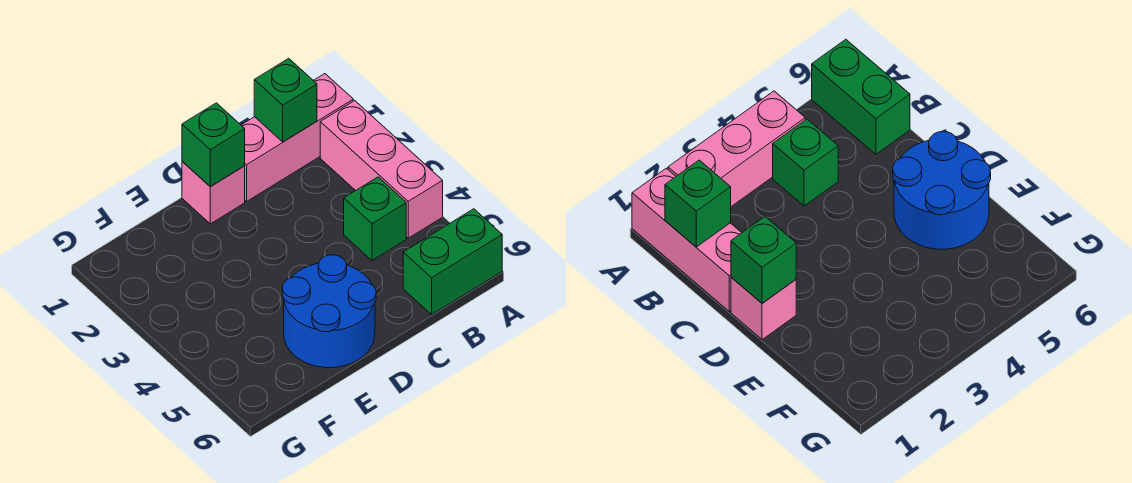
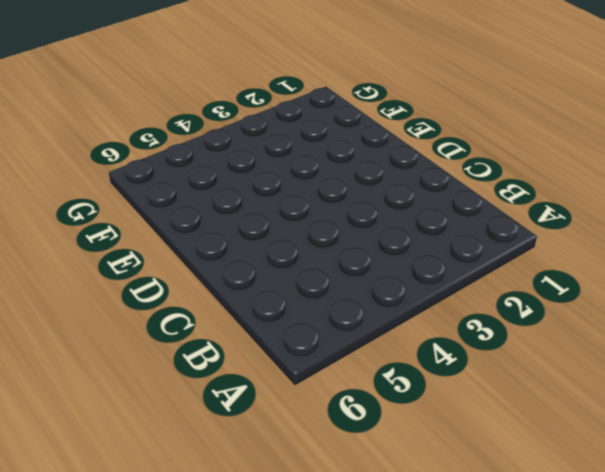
none -> pink 1x3 brick [241,74,353,202]
none -> pink 1x3 brick [320,101,443,238]

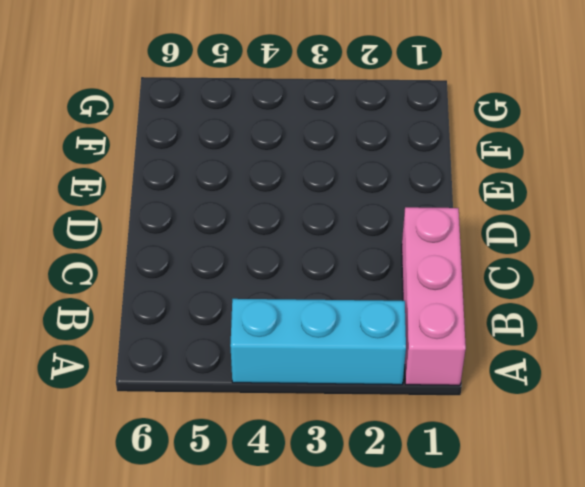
cyan 1x3 brick [230,299,406,385] -> pink 1x3 brick [320,101,443,238]
none -> green 1x2 brick [403,209,502,314]
none -> green 1x1 brick [344,177,406,260]

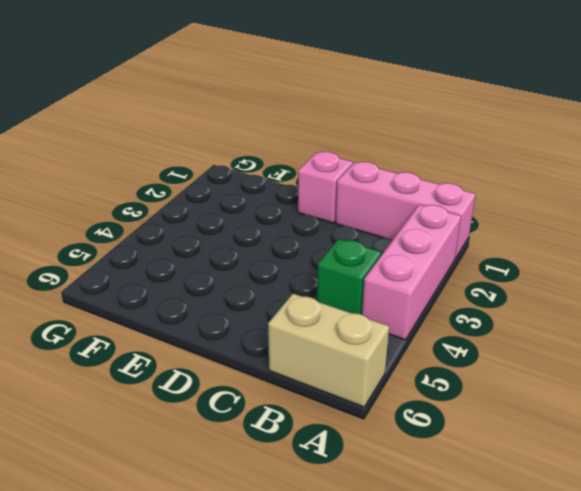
tan 1x2 brick [268,294,389,407] -> green 1x2 brick [403,209,502,314]
none -> blue 2x2 round brick [282,255,376,368]
none -> green 1x1 brick [254,58,317,142]

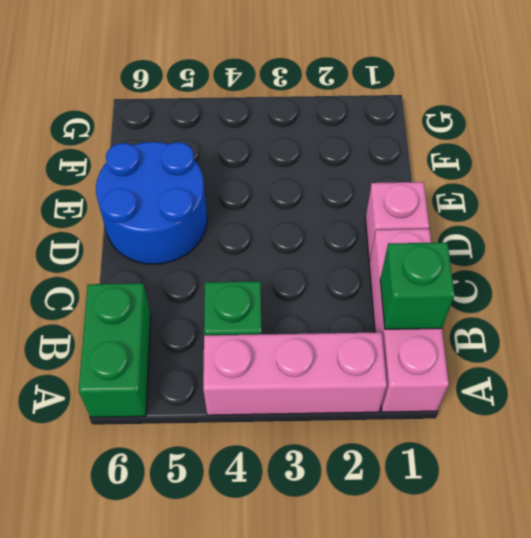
none -> green 1x1 brick [182,103,245,187]

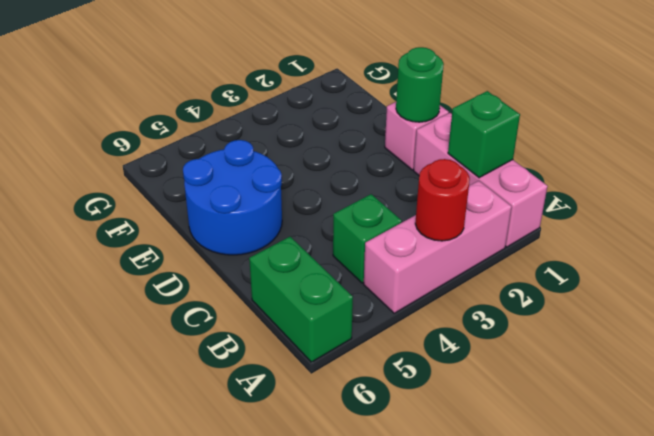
red 1x1 round brick [415,159,470,241] -> none
green 1x1 round brick [396,47,444,122] -> green 1x1 brick [182,103,245,187]

